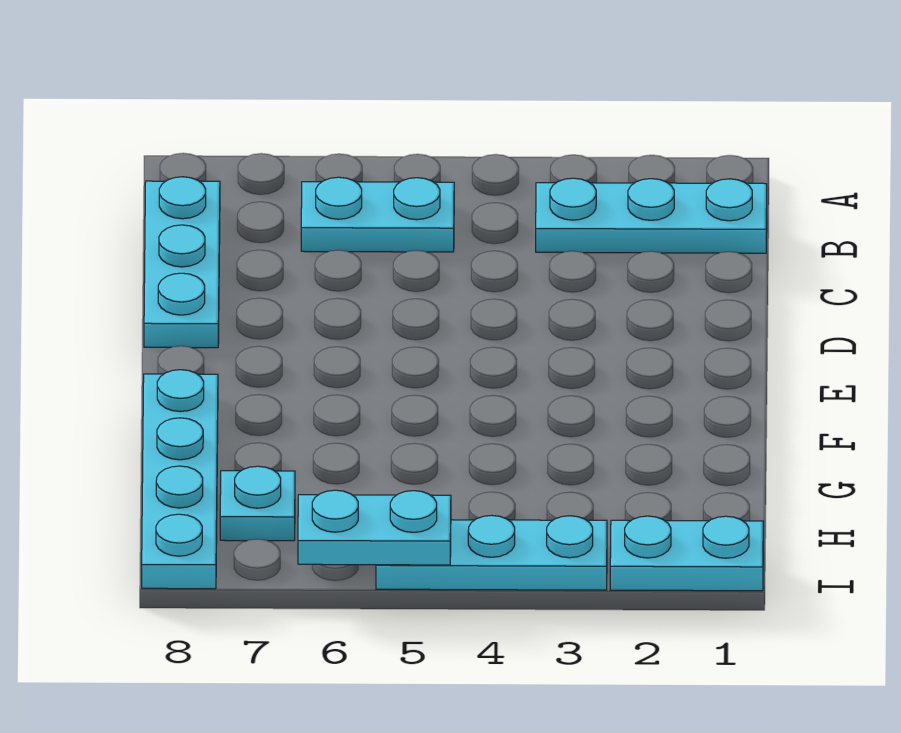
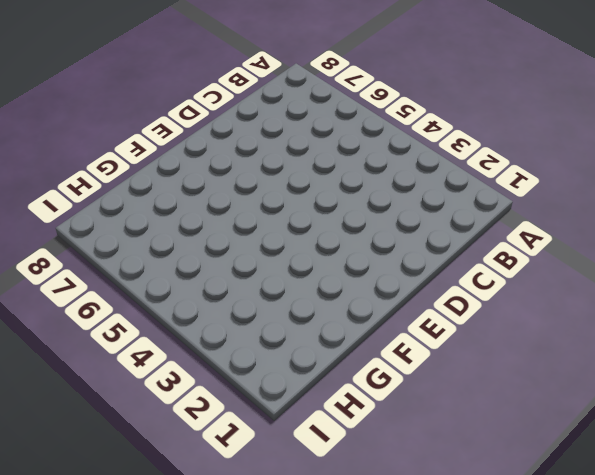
none -> cyan 1x3 plate [536,178,767,253]
none -> cyan 1x2 plate [301,177,454,252]

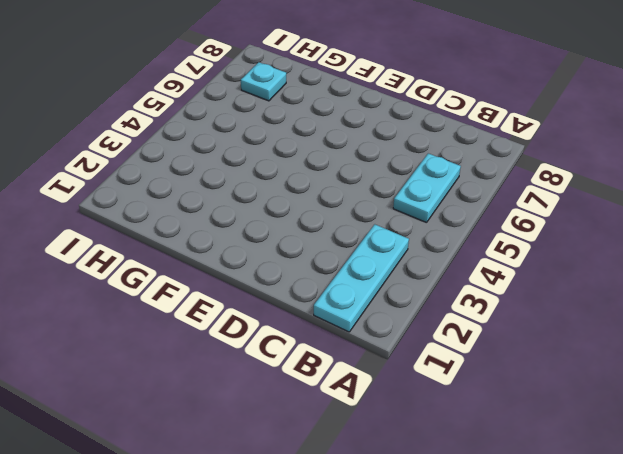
none -> cyan 1x3 plate [144,177,220,348]
none -> cyan 1x4 plate [142,370,218,589]

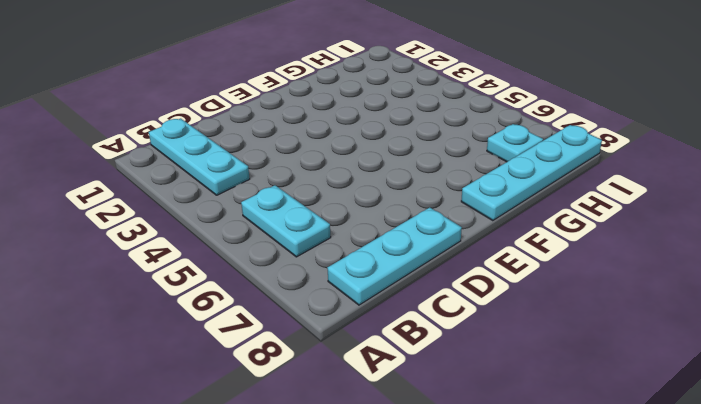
none -> cyan 1x2 plate [610,516,763,591]
none -> cyan 1x3 plate [376,515,607,590]

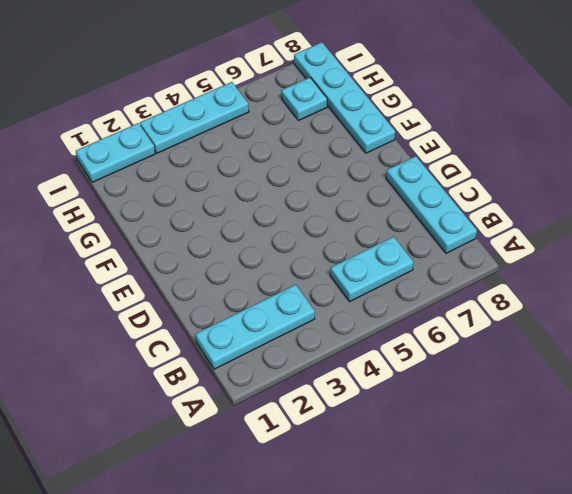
none -> cyan 1x2 plate [298,490,451,565]

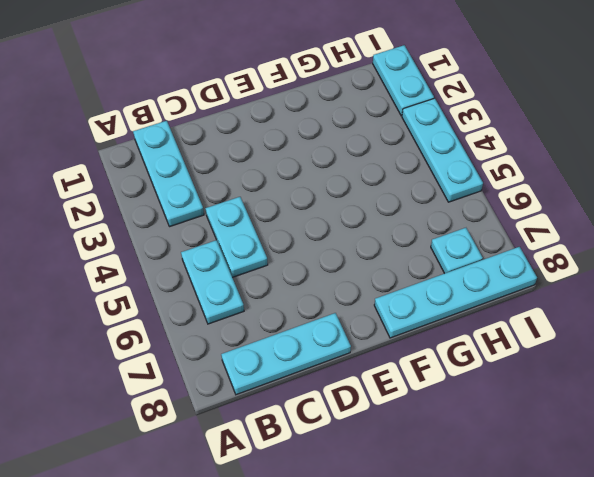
cyan 1x2 plate [205,197,268,278] -> cyan 1x2 plate moved to [298,490,451,565]

